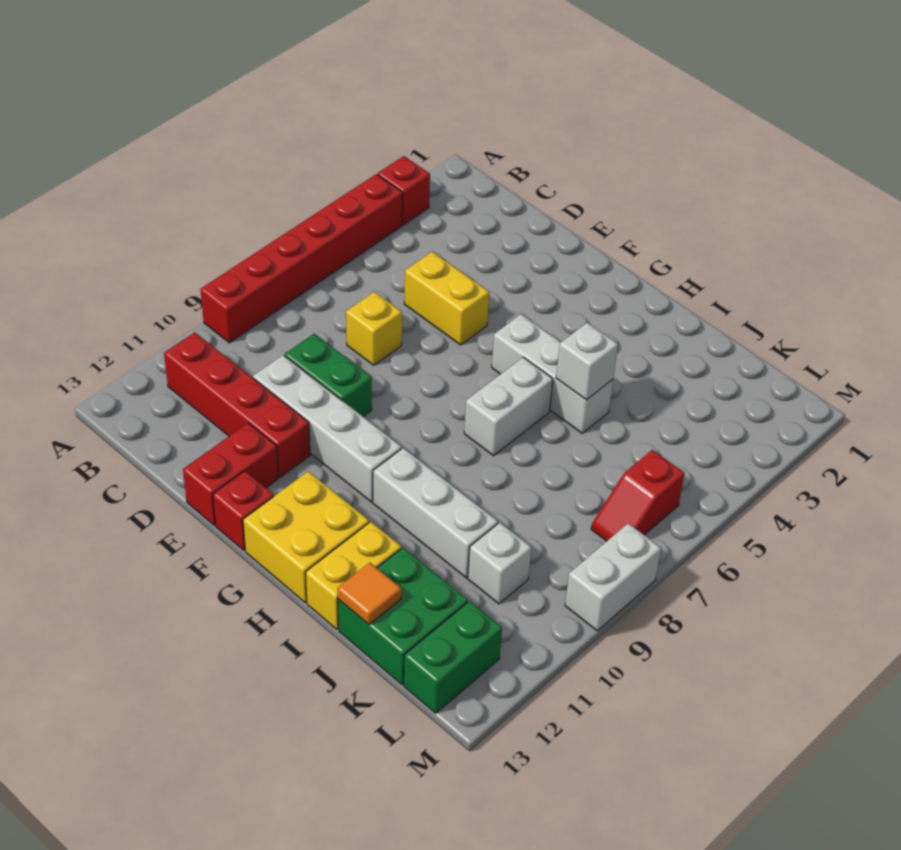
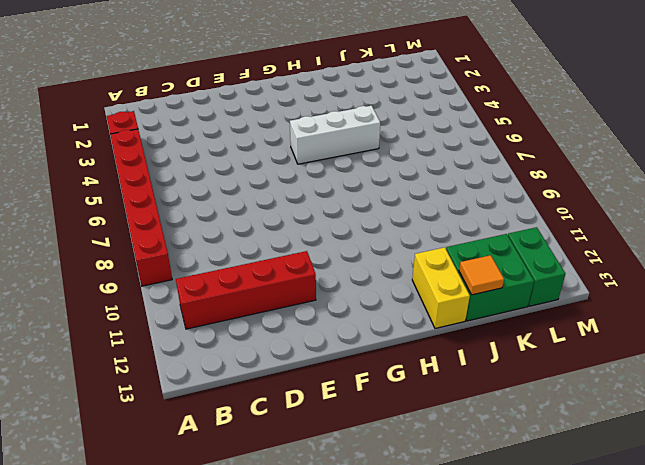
none -> yellow 1x2 brick [404,252,489,345]
none -> yellow 1x1 brick [346,292,402,365]
none -> green 1x2 brick [285,334,372,416]

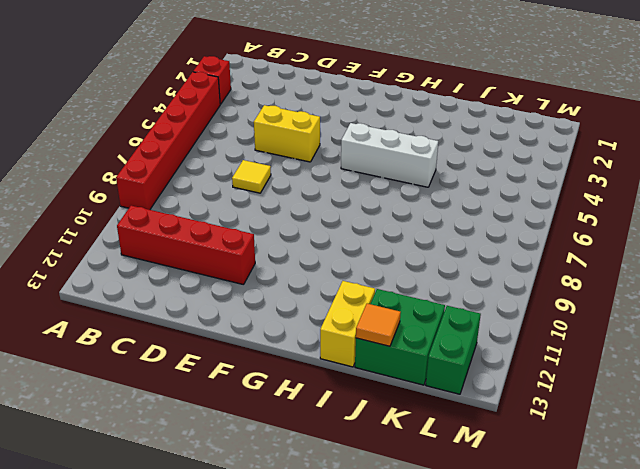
yellow 1x1 tile [232,160,271,193] -> yellow 1x1 brick [346,292,402,365]
none -> green 1x2 brick [285,334,372,416]
none -> white 1x4 brick [253,355,402,502]
none -> red 1x2 brick [183,423,278,526]

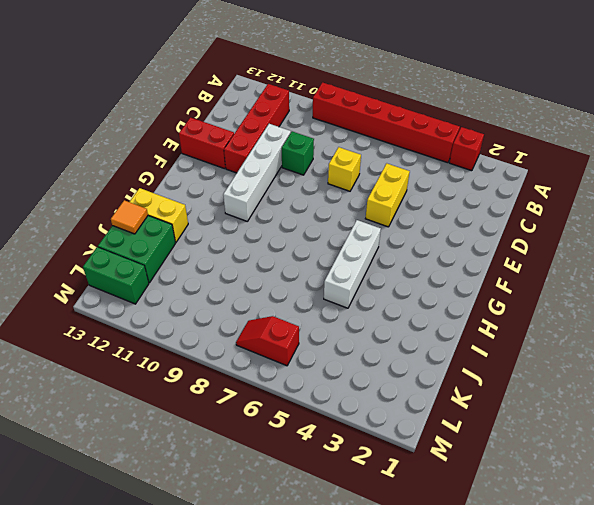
green 1x1 brick [282,131,314,175] -> green 1x2 brick [285,334,372,416]
none -> red 1x1 brick [213,471,274,551]
none -> yellow 2x2 brick [243,471,369,603]
none -> white 1x2 brick [464,357,553,456]

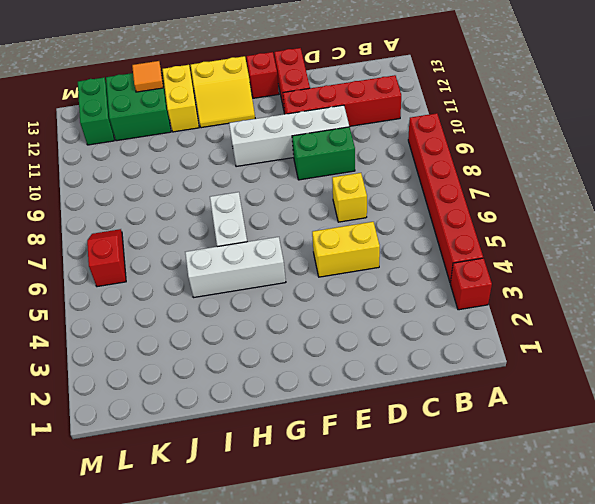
yellow 2x2 slope [191,56,255,128] -> yellow 2x2 brick [243,471,369,603]
none -> white 1x3 brick [373,448,498,578]
none -> white 1x1 brick [468,523,532,604]
none -> white 1x2 brick [565,523,661,631]

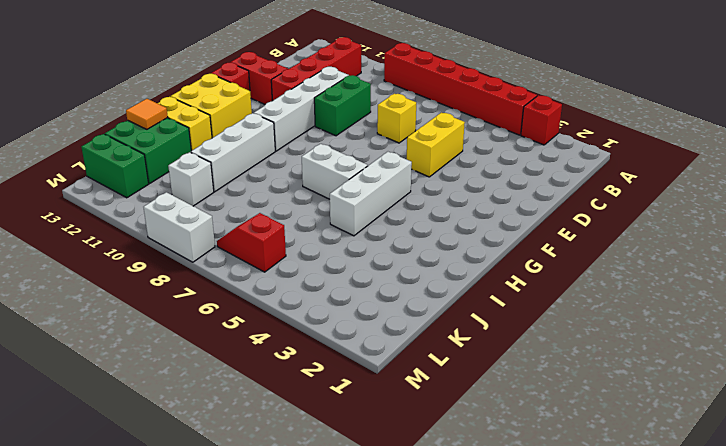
none -> white 1x1 brick [556,323,618,400]

